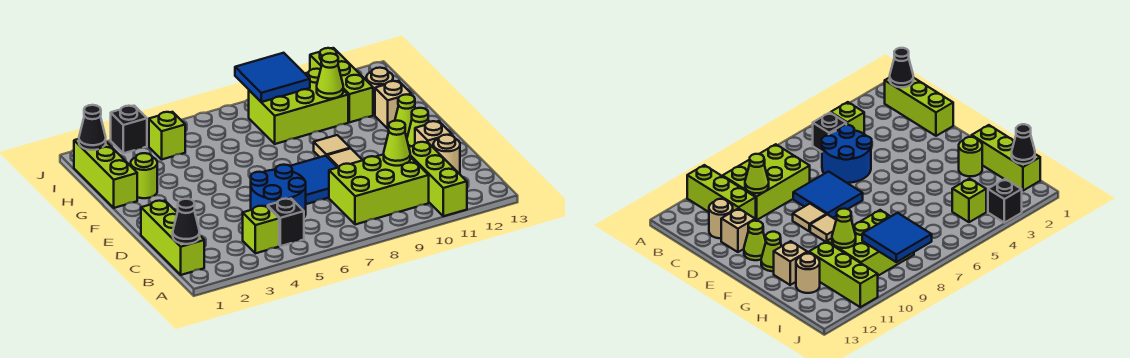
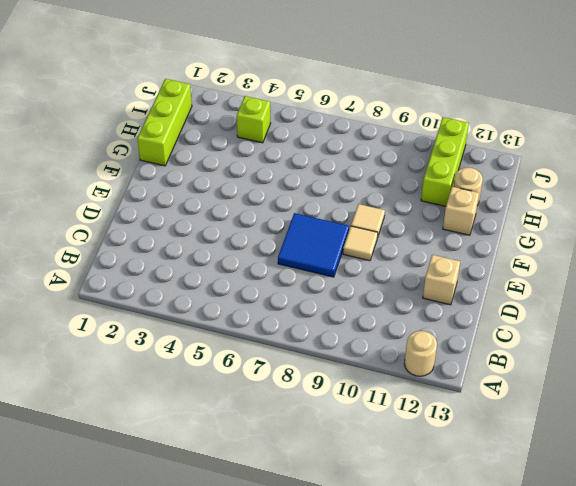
tan 1x1 round brick [405,331,437,376] -> tan 1x1 round brick moved to [433,135,460,174]
none -> lime 1x3 brick [409,142,467,216]
none -> lime 1x3 brick [141,201,204,275]
none -> lime 1x1 brick [243,206,279,253]

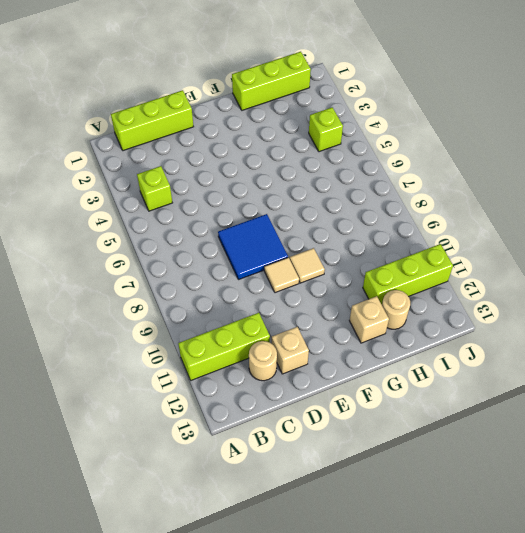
none -> black 1x1 brick [268,199,304,246]
none -> lime 2x3 brick [329,154,429,225]
none -> blue 2x2 round brick [251,165,306,217]

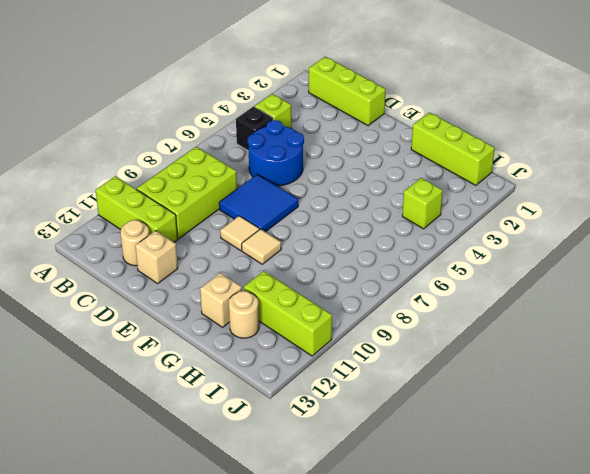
none -> lime 1x1 cone [407,108,429,147]
none -> lime 1x1 cone [395,94,415,138]
none -> lime 1x1 round brick [131,153,157,198]

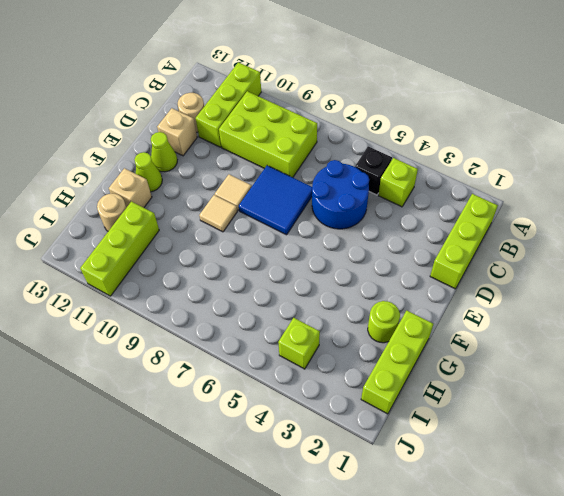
none -> lime 2x3 brick [249,69,348,144]
none -> black 1x1 brick [111,106,147,153]
none -> black 1x1 cone [173,199,200,244]

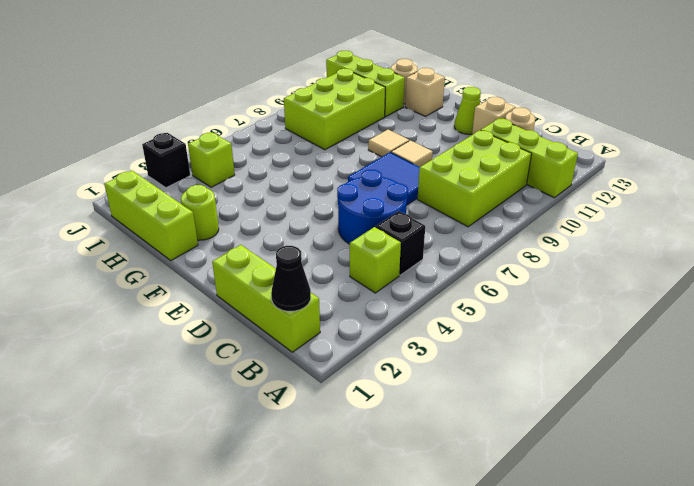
none -> lime 1x1 cone [395,94,415,138]
none -> lime 1x1 cone [384,121,410,166]
none -> lime 1x1 cone [317,53,343,99]

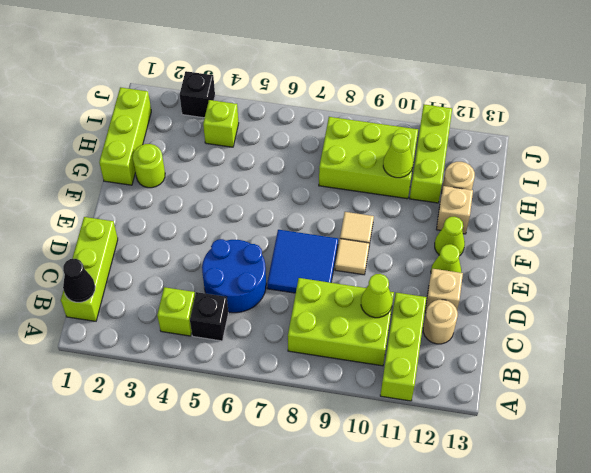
none -> black 1x1 cone [79,105,106,150]
none -> blue 2x2 tile [235,53,310,102]

